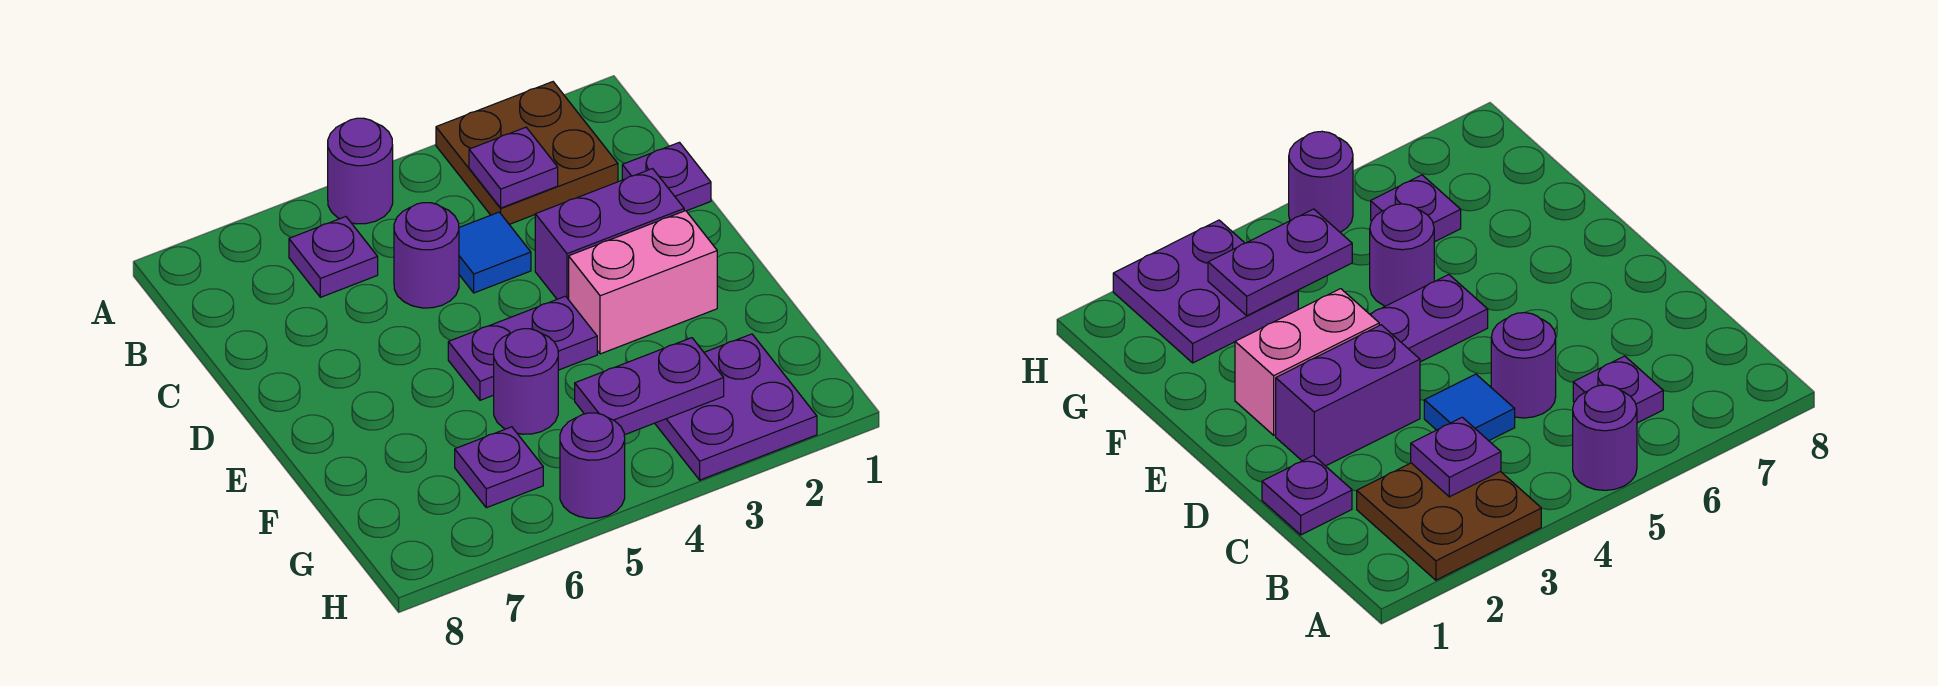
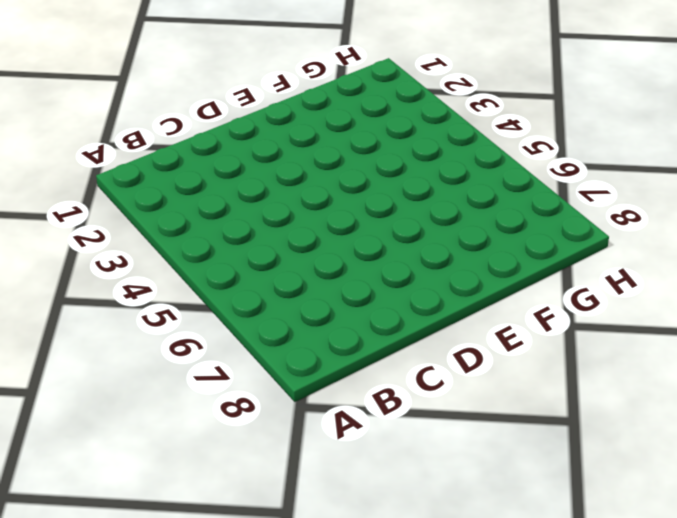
none -> brown 2x2 plate [436,82,618,224]
none -> purple 1x1 round brick [328,118,393,224]
none -> purple 1x1 plate [289,217,378,297]

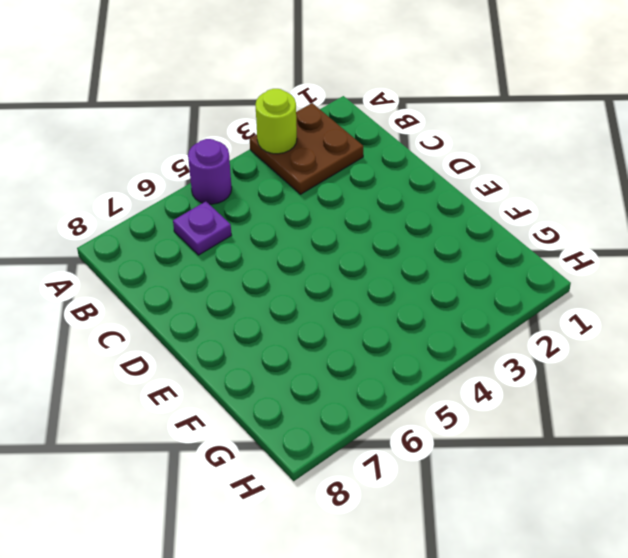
lime 1x1 round brick [255,89,297,154] -> none
none -> purple 1x1 plate [622,142,711,211]
none -> blue 1x1 tile [459,212,531,293]
none -> purple 1x1 round brick [394,203,459,308]

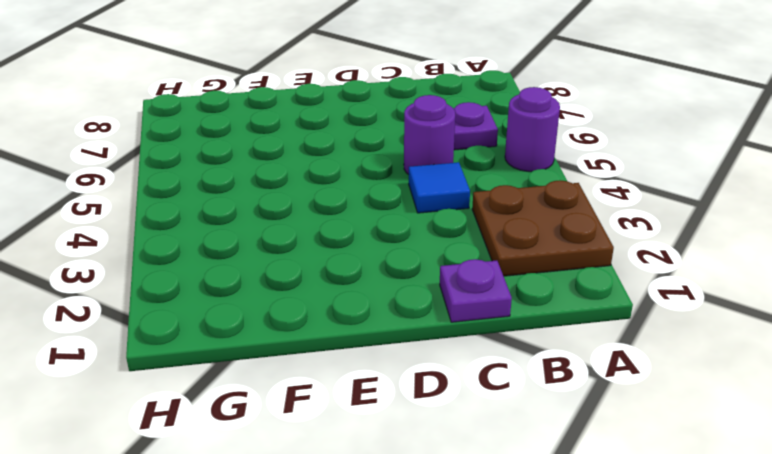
none -> purple 1x2 brick [535,169,684,300]
none -> pink 1x2 brick [569,211,717,354]
none -> purple 1x2 plate [448,296,597,400]

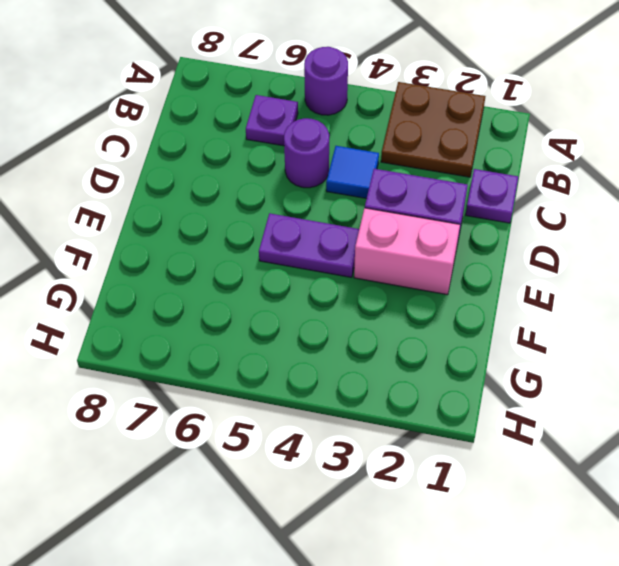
none -> purple 1x1 round brick [494,329,558,434]
none -> purple 2x2 plate [655,334,817,480]
none -> purple 1x1 plate [455,427,543,508]

